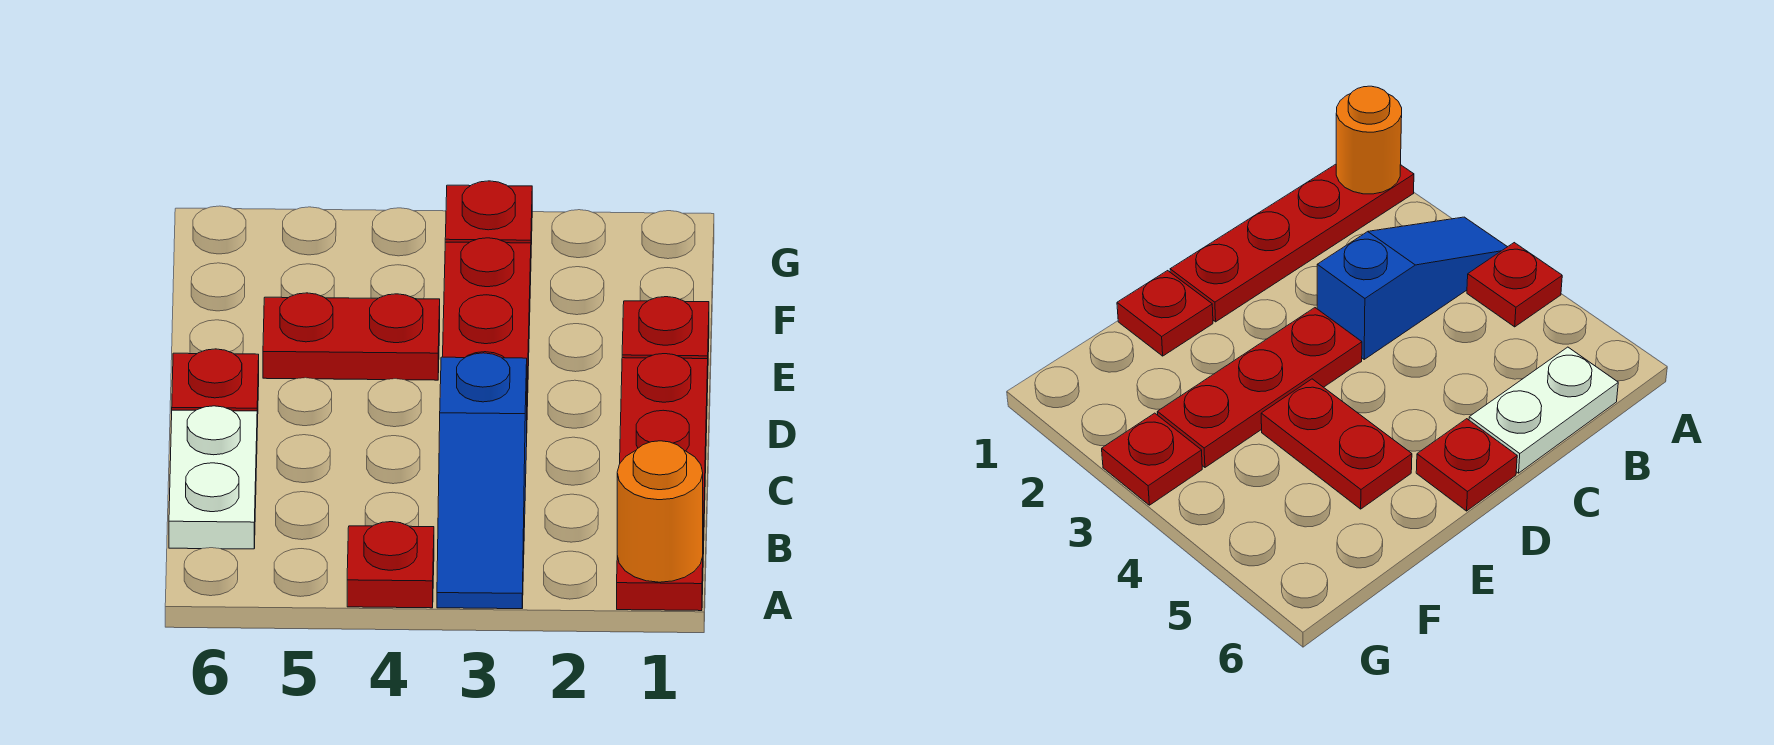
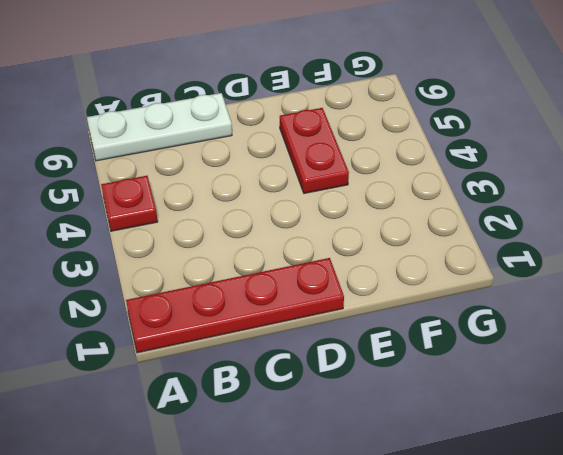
white 1x3 plate [87,93,232,161] -> white 1x2 plate [169,406,257,549]
none -> blue 1x3 slope [437,353,527,609]
none -> red 1x3 plate [443,238,531,407]

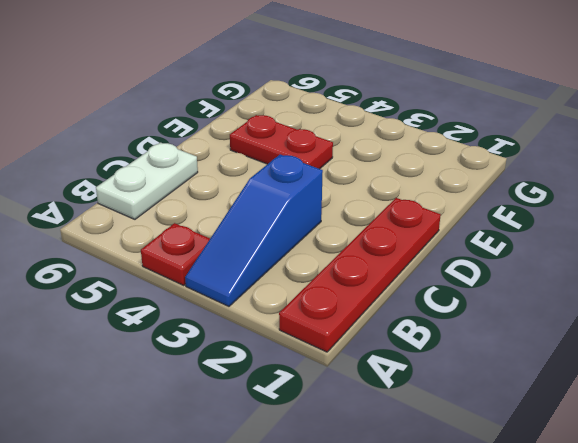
none -> red 1x3 plate [443,238,531,407]
none -> red 1x1 plate [172,349,259,427]

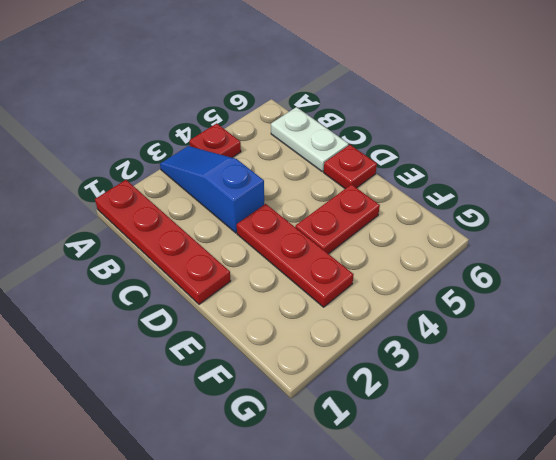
none -> red 1x1 plate [622,297,709,359]
none -> red 1x1 plate [445,181,532,245]

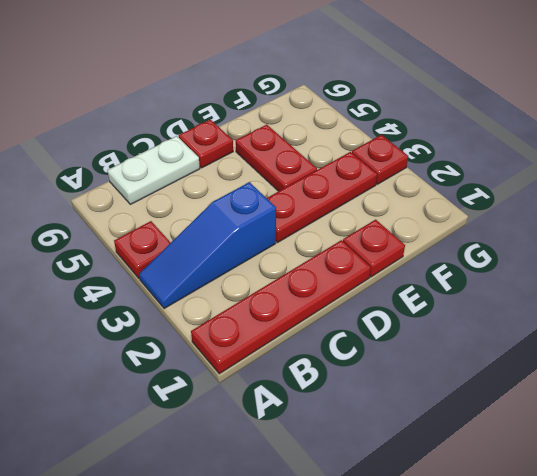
none -> orange 1x1 round brick [617,441,703,582]

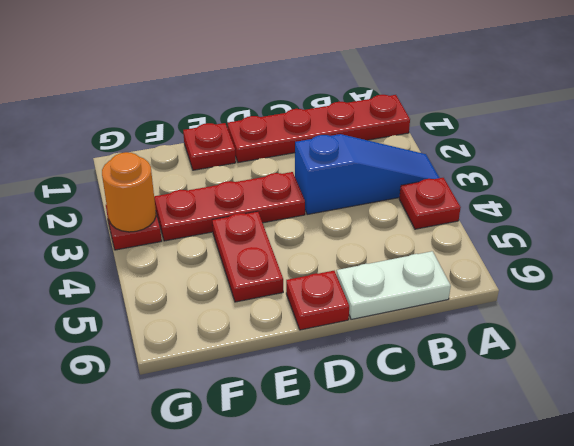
orange 1x1 round brick [102,152,156,232] -> orange 1x1 round brick moved to [617,441,703,582]

